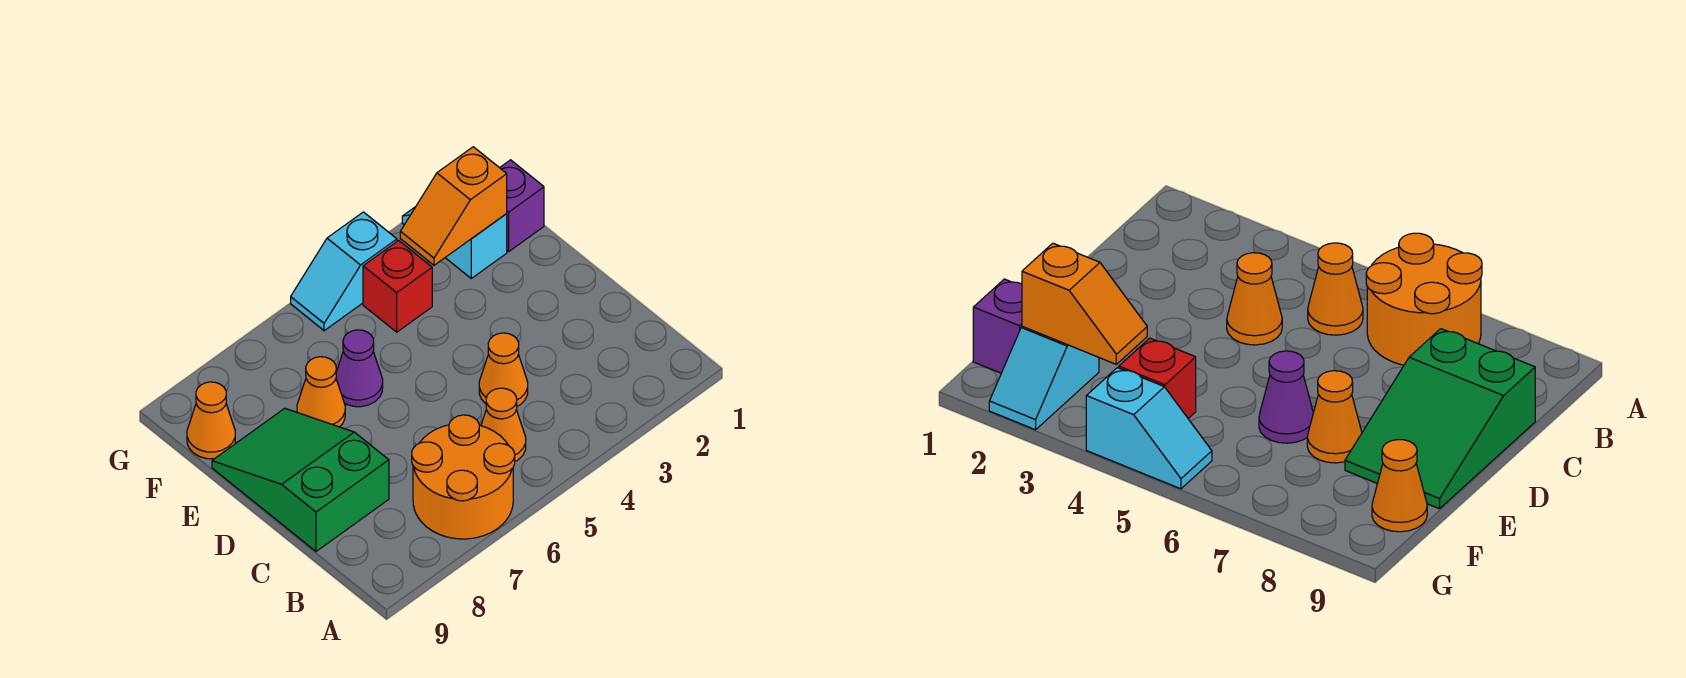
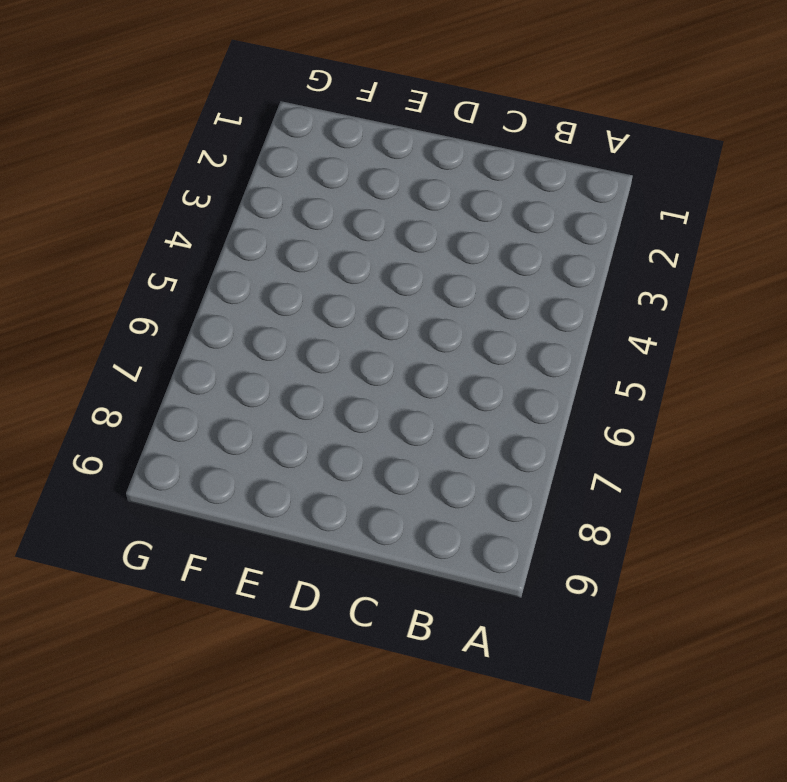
none -> orange 2x2 round brick [412,415,515,539]
none -> orange 1x1 cone [481,388,526,461]
none -> orange 1x1 cone [479,333,528,406]

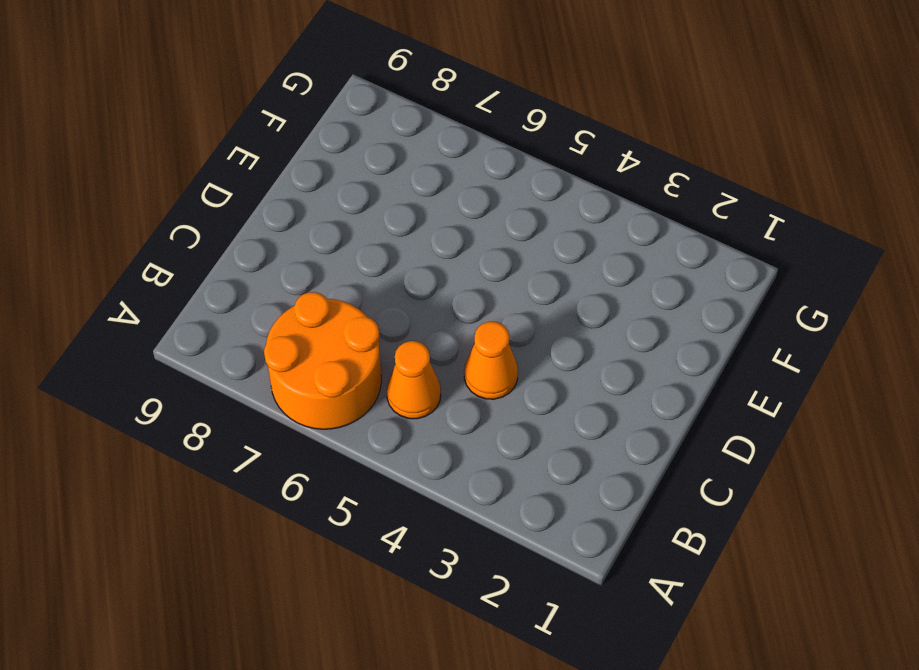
none -> green 2x3 slope [212,408,389,551]
none -> purple 1x1 cone [336,330,383,407]
none -> orange 1x1 cone [297,357,345,427]

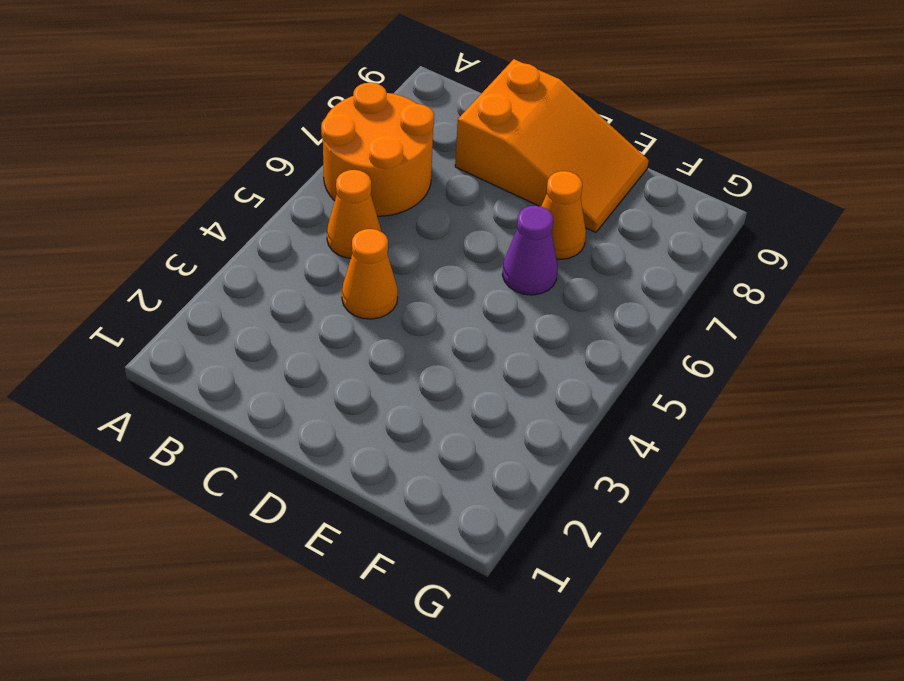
orange 2x3 slope [455,59,649,232] -> green 2x3 slope [212,408,389,551]
none -> purple 1x1 brick [500,160,544,252]
none -> cyan 1x2 slope [402,207,507,278]
none -> red 1x1 brick [363,240,432,332]

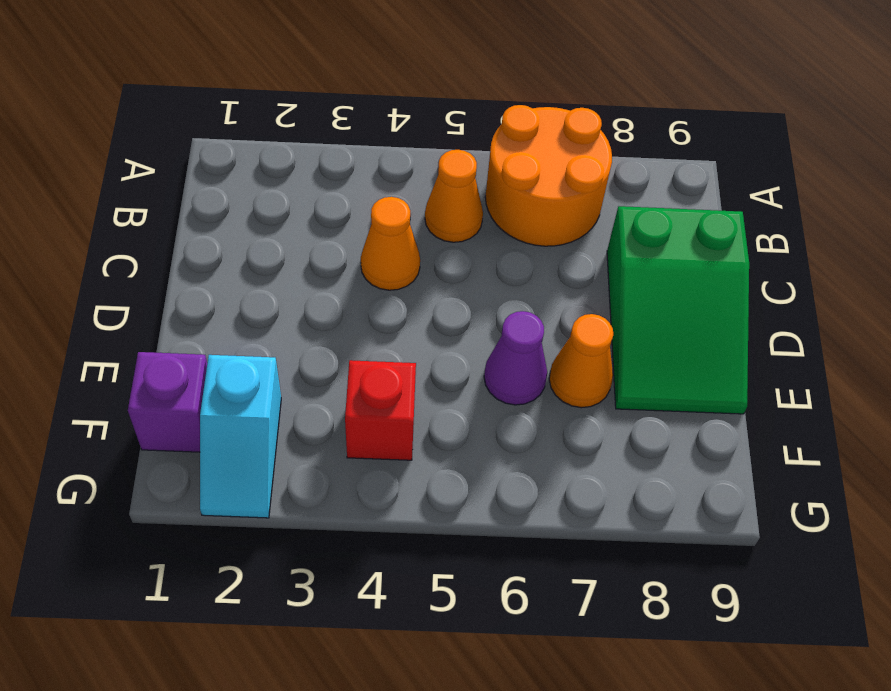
none -> orange 1x1 cone [187,382,235,459]
none -> cyan 1x2 slope [291,212,397,331]
none -> orange 1x2 slope [400,147,507,265]

